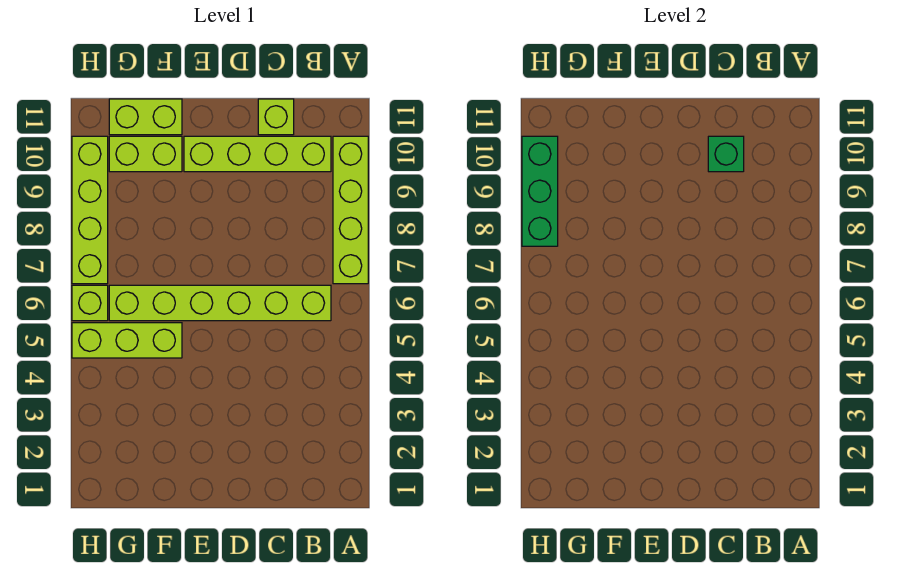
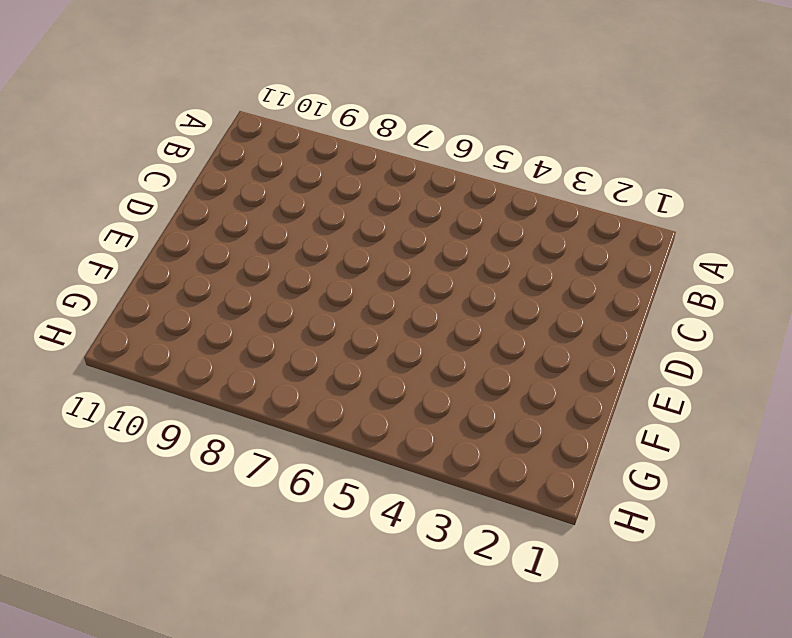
none -> lime 1x4 brick [333,136,368,284]
none -> lime 1x6 brick [109,285,331,321]

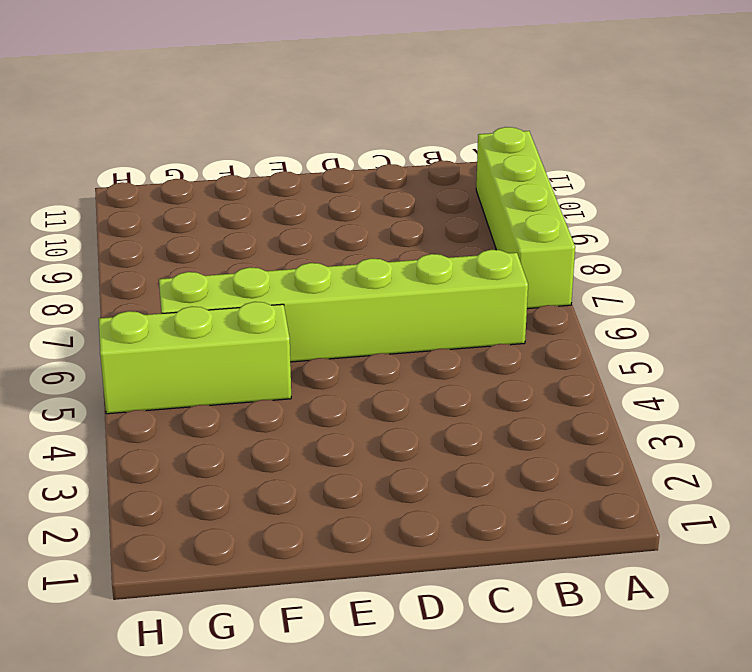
none -> lime 1x4 brick [184,136,331,172]
none -> lime 1x1 brick [258,99,294,135]

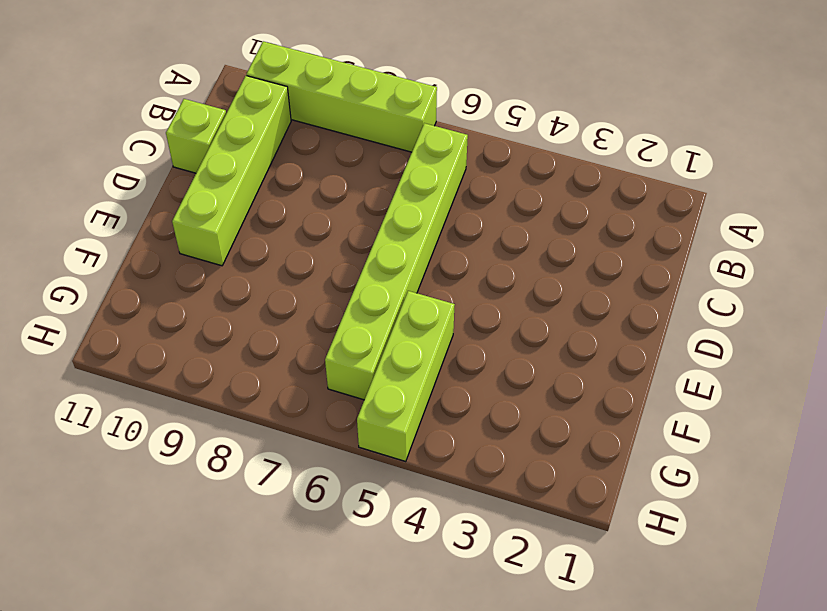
none -> lime 1x2 brick [109,136,182,172]
none -> lime 1x2 brick [109,99,182,135]

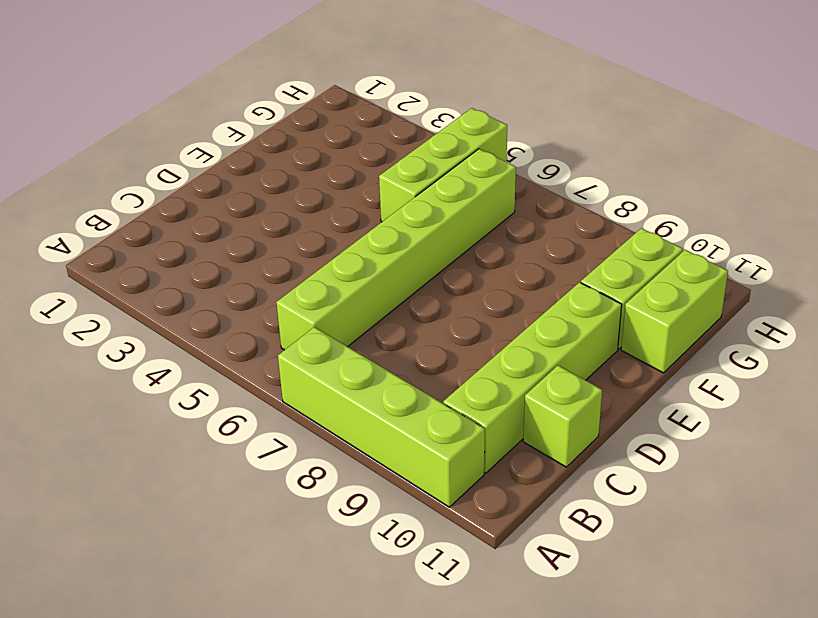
none -> lime 1x1 brick [72,285,108,321]
none -> lime 1x4 brick [72,136,108,284]

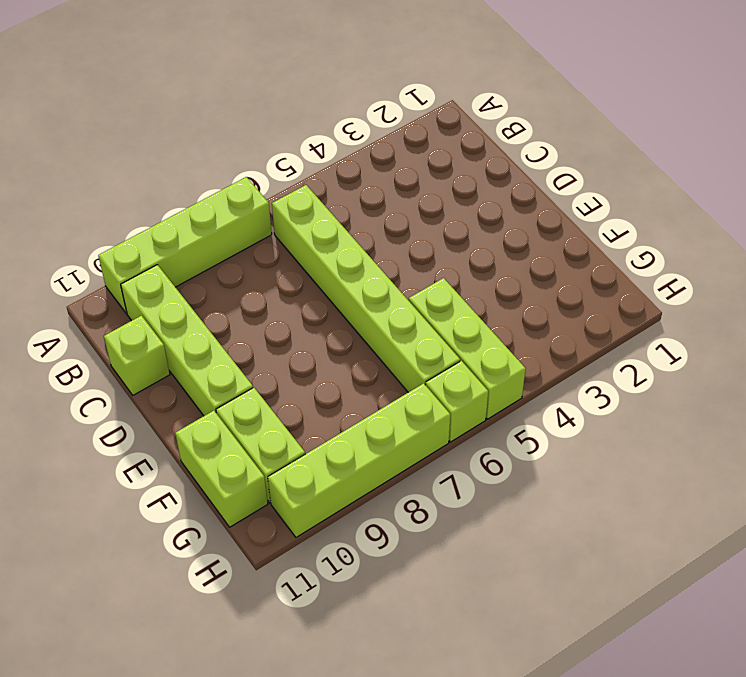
none -> green 1x1 brick [708,136,744,172]
none -> green 1x3 brick [522,136,558,246]

